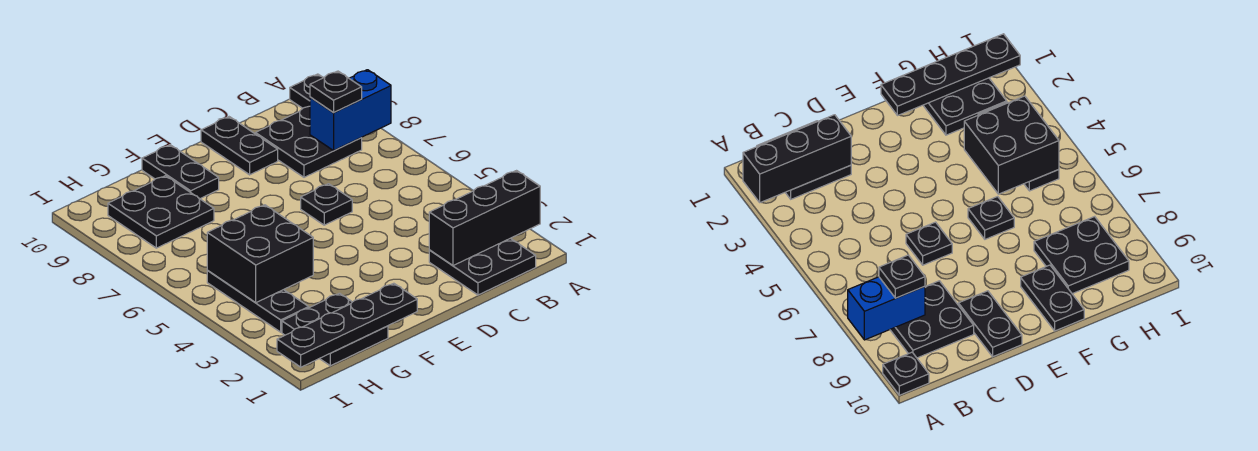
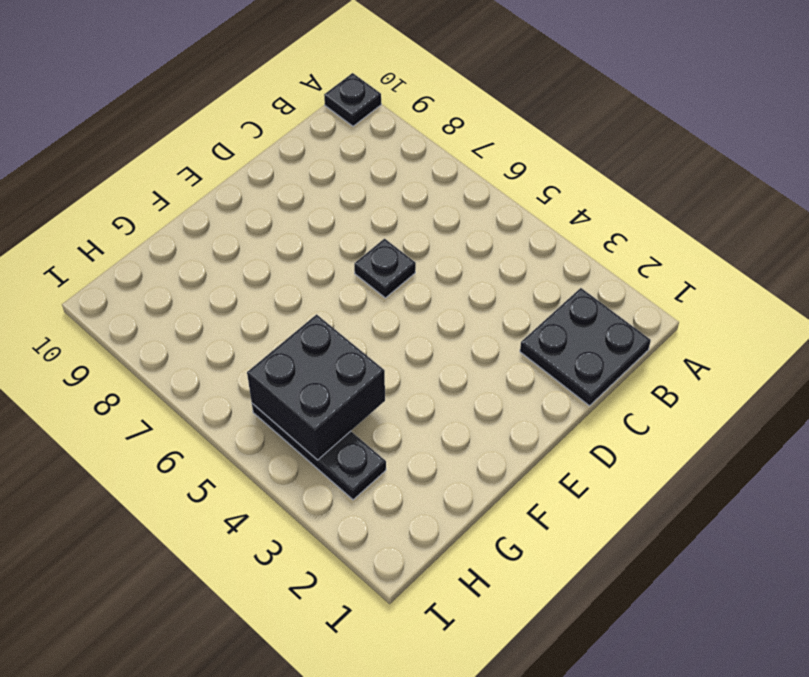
none -> black 2x2 plate [256,106,362,177]
none -> black 1x2 plate [201,117,278,175]
none -> black 1x1 plate [968,196,1014,239]

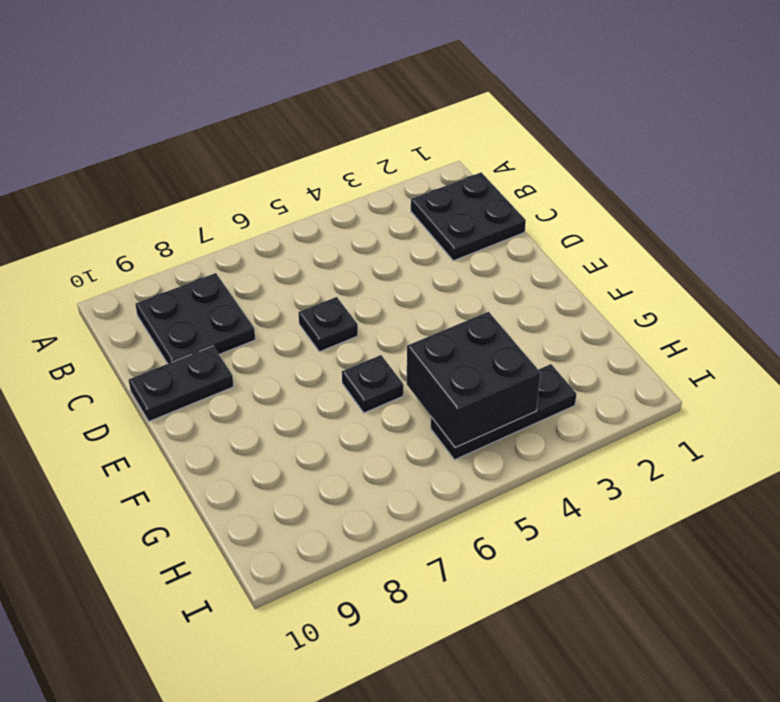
none -> black 1x1 plate [290,74,324,108]
none -> black 1x2 plate [142,145,219,199]
none -> black 2x2 plate [282,293,388,366]

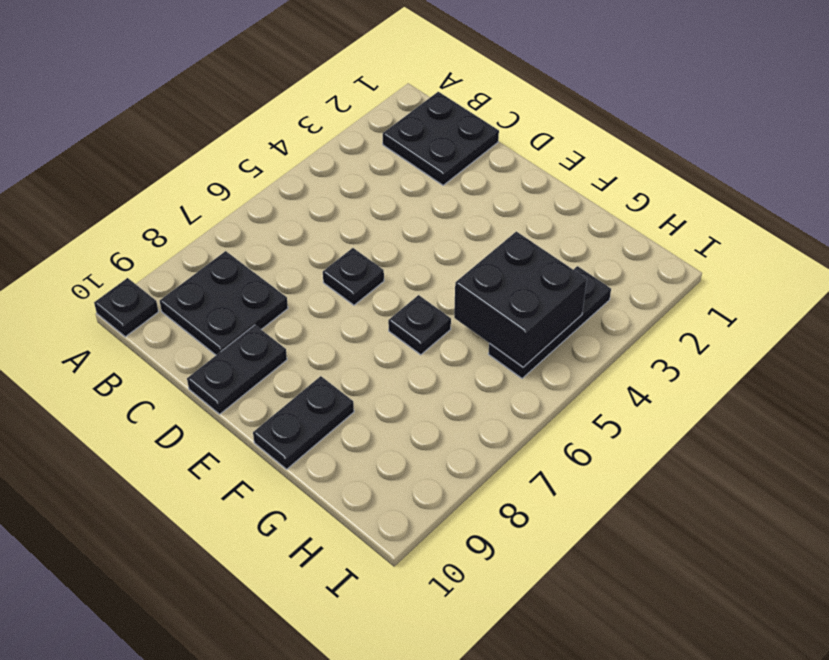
none -> black 2x2 plate [282,293,388,366]
none -> black 2x2 plate [108,176,214,248]
none -> black 1x3 brick [429,171,540,266]

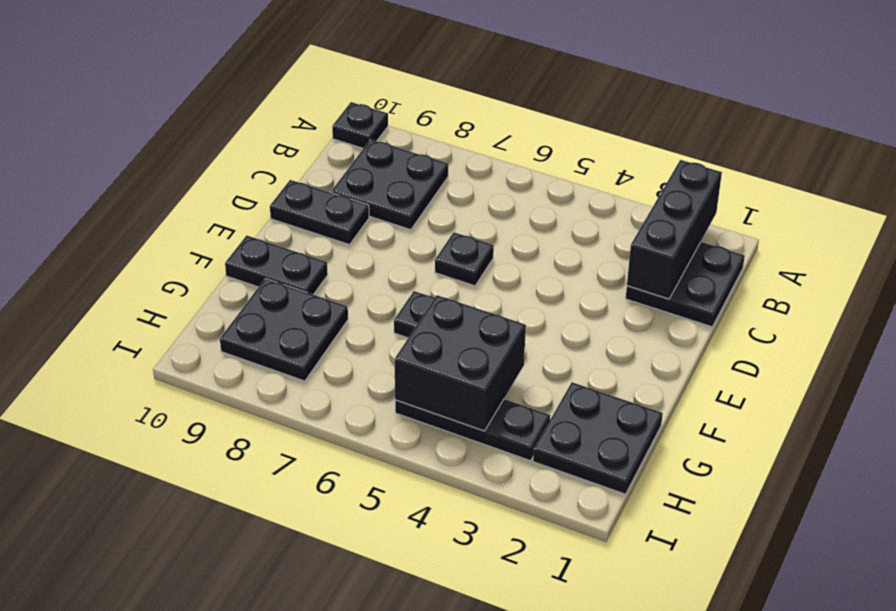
none -> blue 1x2 brick [310,70,391,151]
none -> black 1x4 plate [277,283,417,367]
none -> black 1x1 plate [310,71,362,112]

